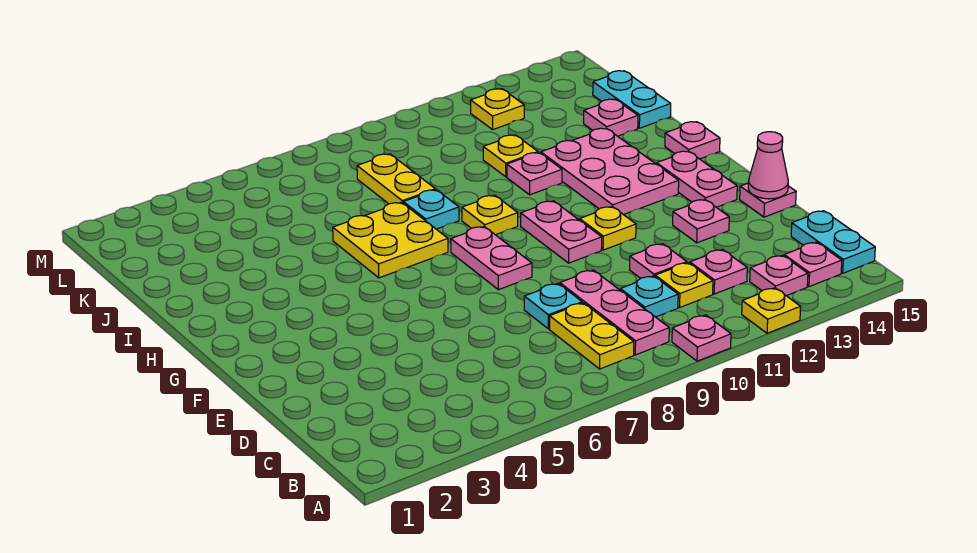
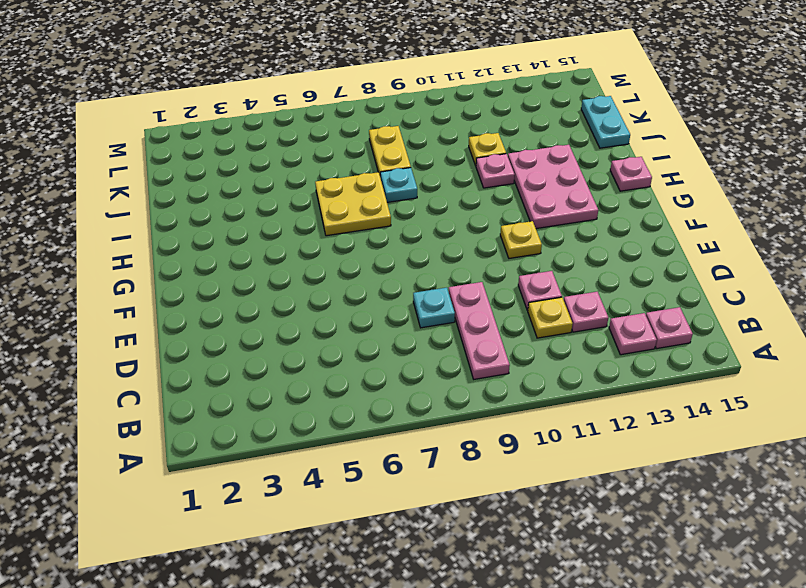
none -> pink 1x1 plate [672,315,731,361]
none -> yellow 1x1 plate [742,288,801,333]
none -> yellow 1x2 plate [550,303,634,369]
none -> cyan 1x2 plate [791,211,875,273]

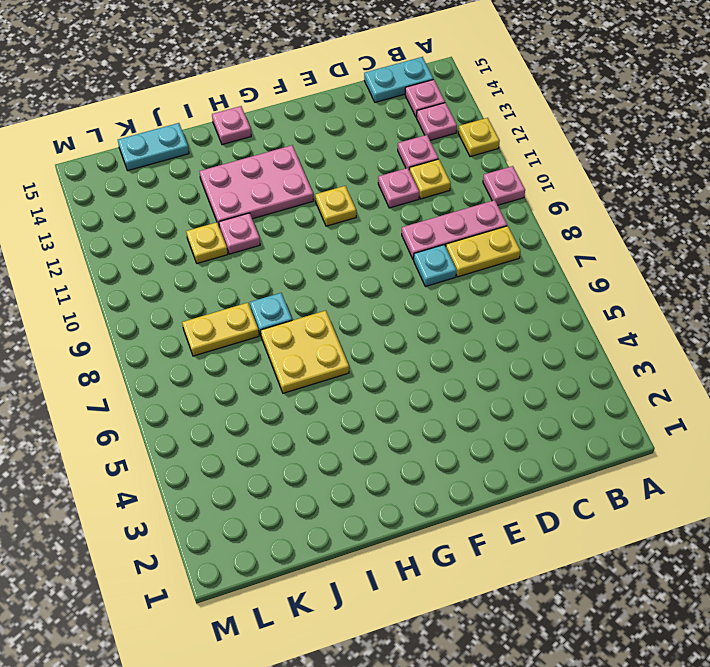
none -> cyan 1x1 plate [620,276,678,317]
none -> pink 1x1 plate [673,200,729,243]
none -> pink 1x1 plate [740,183,796,217]
none -> pink 1x2 plate [451,226,532,290]

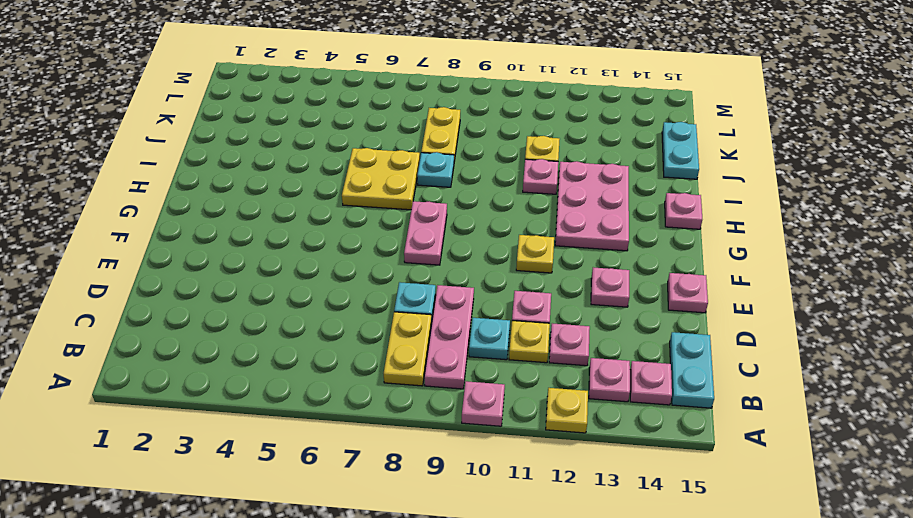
none -> pink 1x2 plate [521,201,602,263]
none -> pink 1x2 plate [657,151,737,207]
none -> yellow 1x1 plate [462,195,518,235]
none -> pink 1x1 plate [584,99,638,136]

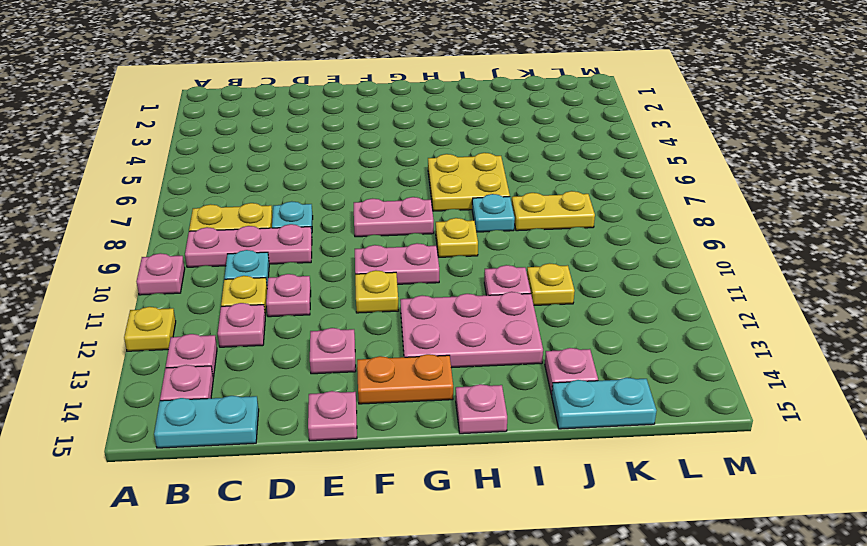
orange 1x2 plate [357,354,453,404] -> pink 1x2 plate [657,151,737,207]
none -> yellow 1x1 plate [470,89,524,130]
none -> pink 1x1 cone [748,132,788,199]

